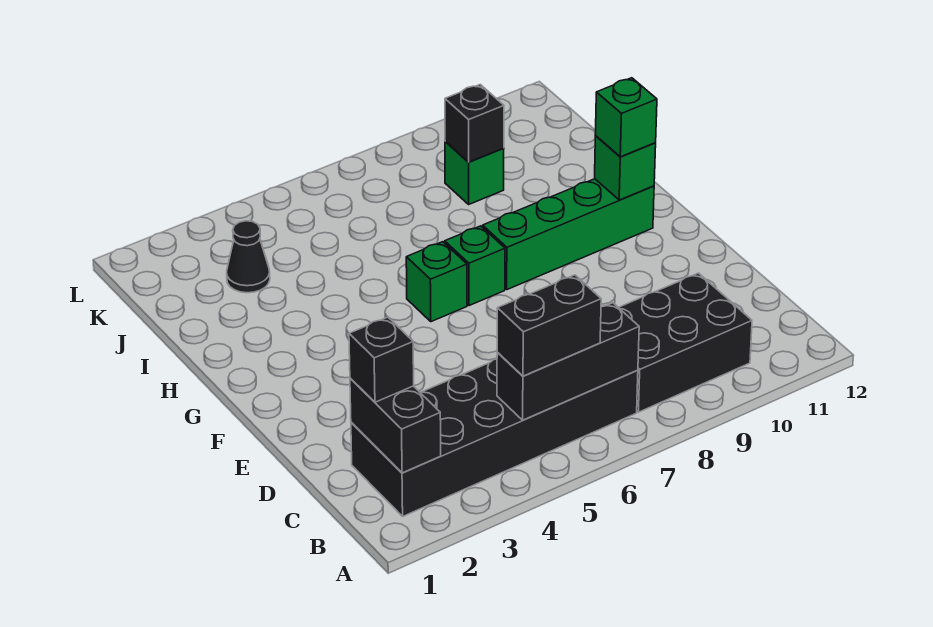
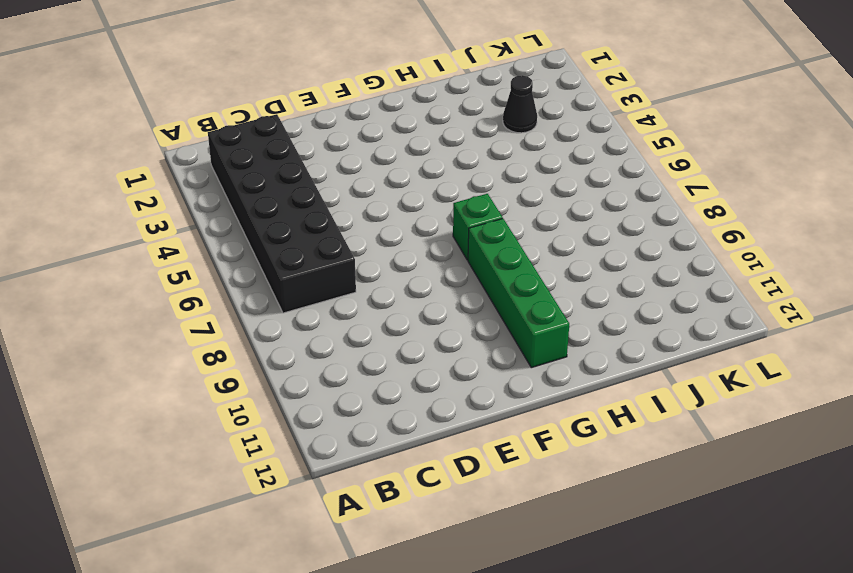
none -> black 2x3 brick [618,273,752,412]
none -> green 1x1 brick [406,242,467,322]
none -> green 1x1 brick [445,141,504,204]

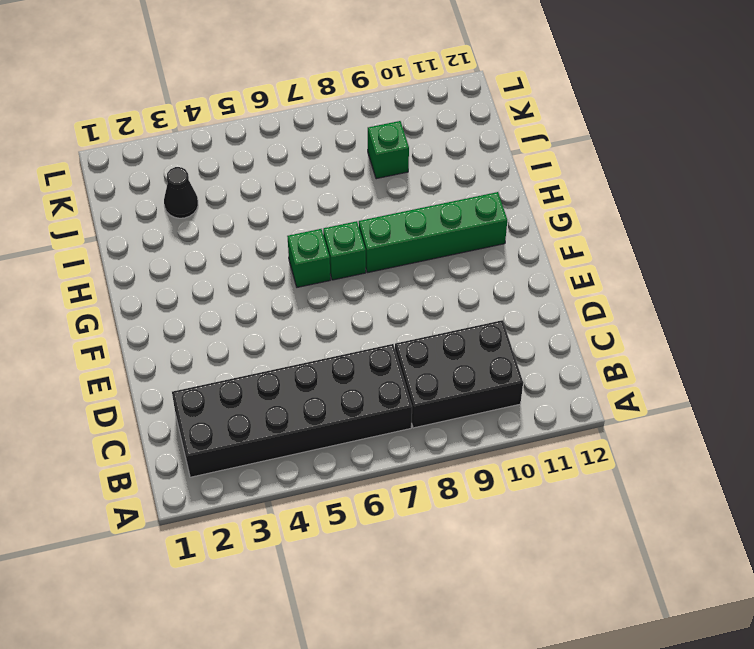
none -> black 1x2 brick [350,378,441,473]
none -> black 1x3 brick [497,303,639,420]
none -> green 1x1 brick [595,136,656,200]

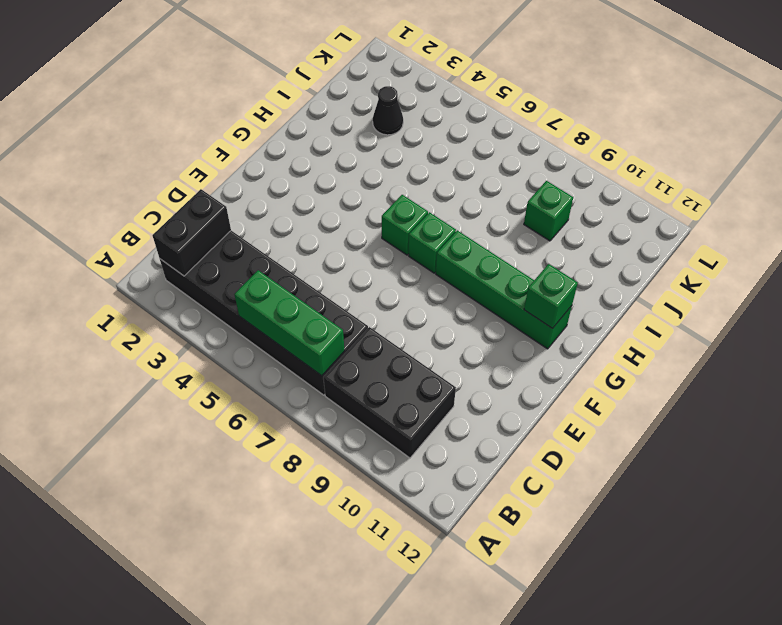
green 1x3 brick [234,270,344,376] -> black 1x3 brick [497,303,639,420]
none -> black 1x1 brick [445,85,504,162]
none -> black 1x2 brick [497,275,601,376]
none -> black 1x1 brick [349,317,414,402]

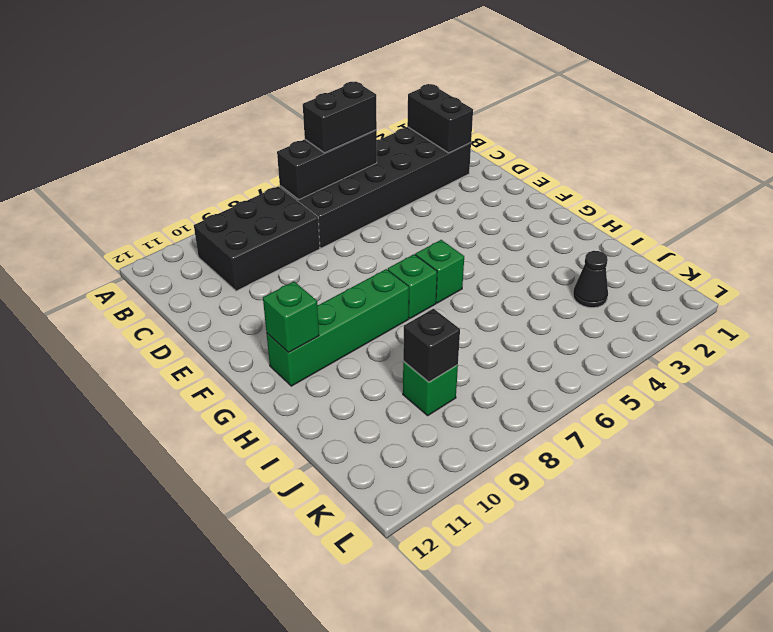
none -> black 1x1 brick [349,317,414,402]
none -> green 1x1 brick [595,78,657,157]

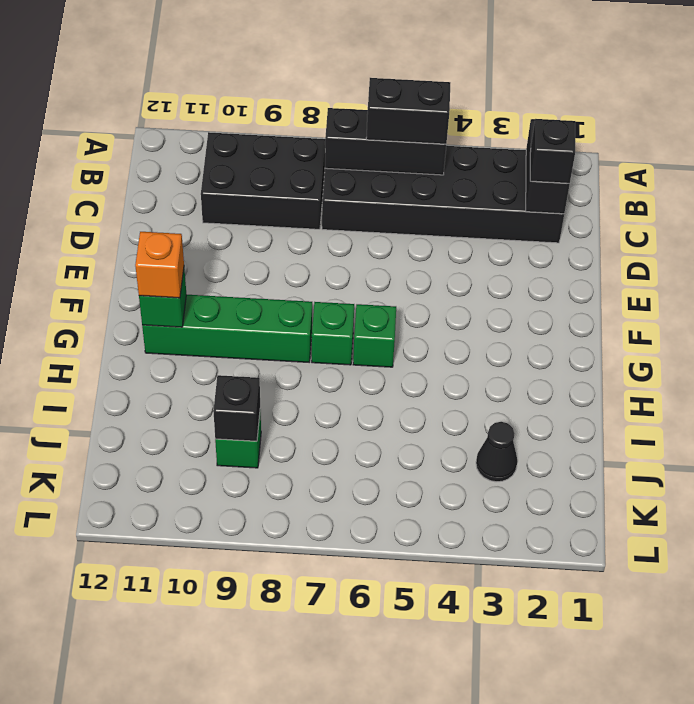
orange 1x1 brick [135,232,184,298] -> green 1x1 brick [595,78,657,157]

